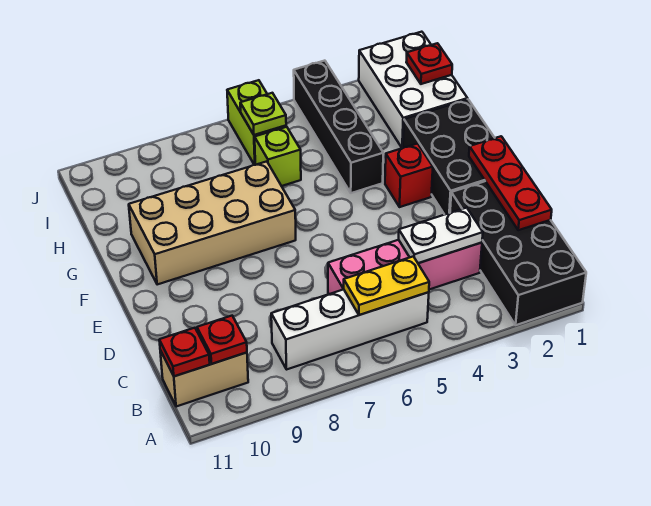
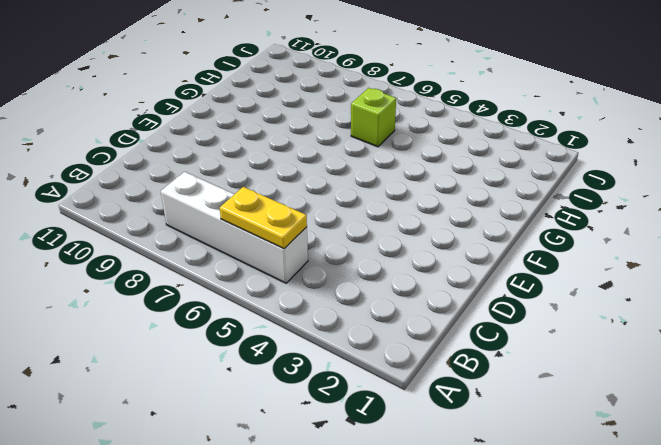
none -> black 2x4 brick [450,181,586,325]
none -> tan 1x2 brick [160,351,248,407]
none -> pink 1x4 brick [328,240,482,294]

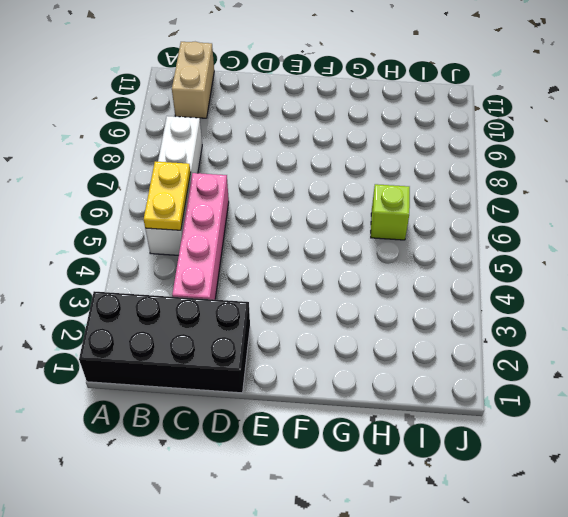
none -> black 2x3 brick [403,99,494,215]
none -> red 1x1 brick [385,144,433,207]
none -> tan 2x4 brick [129,161,296,285]

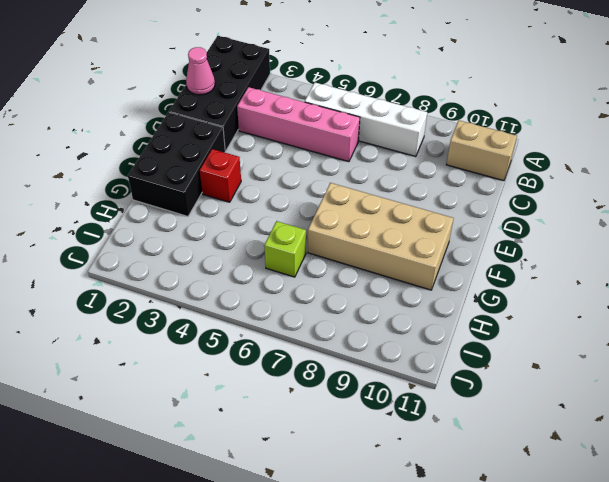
pink 1x1 cone [186,47,215,95] -> red 1x3 plate [469,136,552,230]
none -> black 1x4 brick [294,61,383,193]
none -> white 2x3 brick [359,32,468,148]
none -> lime 1x2 brick [227,80,286,165]

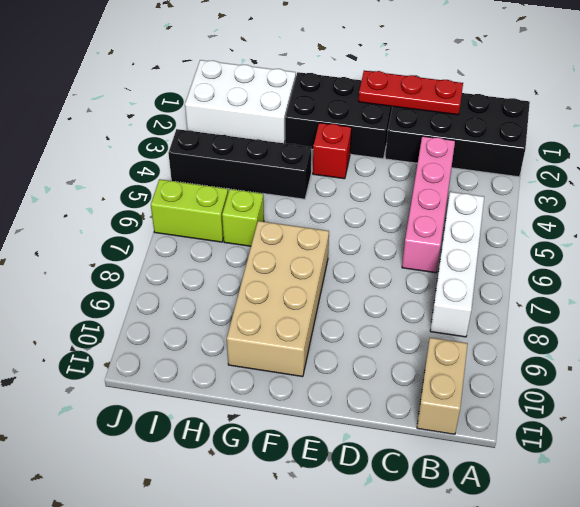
none -> yellow 1x2 plate [344,256,429,315]
none -> red 1x1 plate [197,316,247,364]
none -> red 1x1 plate [159,328,210,376]

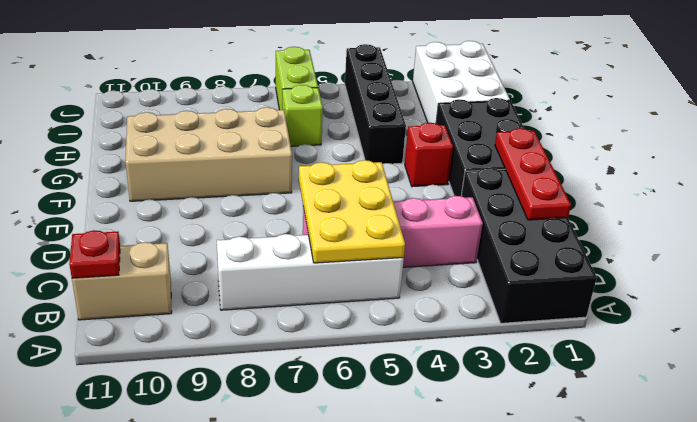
yellow 2x3 plate [299,160,405,263] -> yellow 1x2 plate [344,256,429,315]
none -> red 1x1 plate [197,316,247,364]
none -> white 1x2 plate [399,208,483,263]
none -> red 1x1 plate [406,43,452,84]

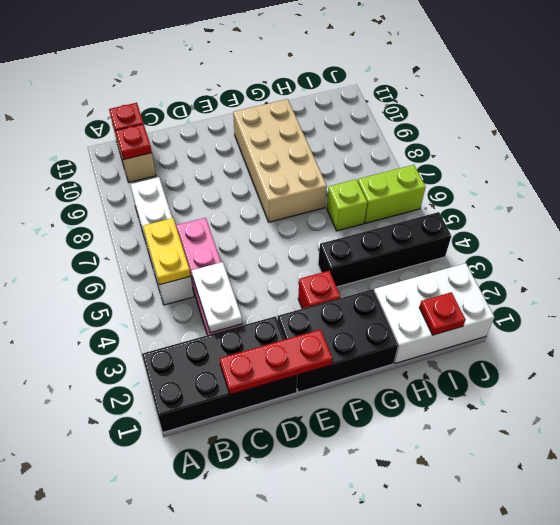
none -> lime 1x1 plate [240,93,286,135]

